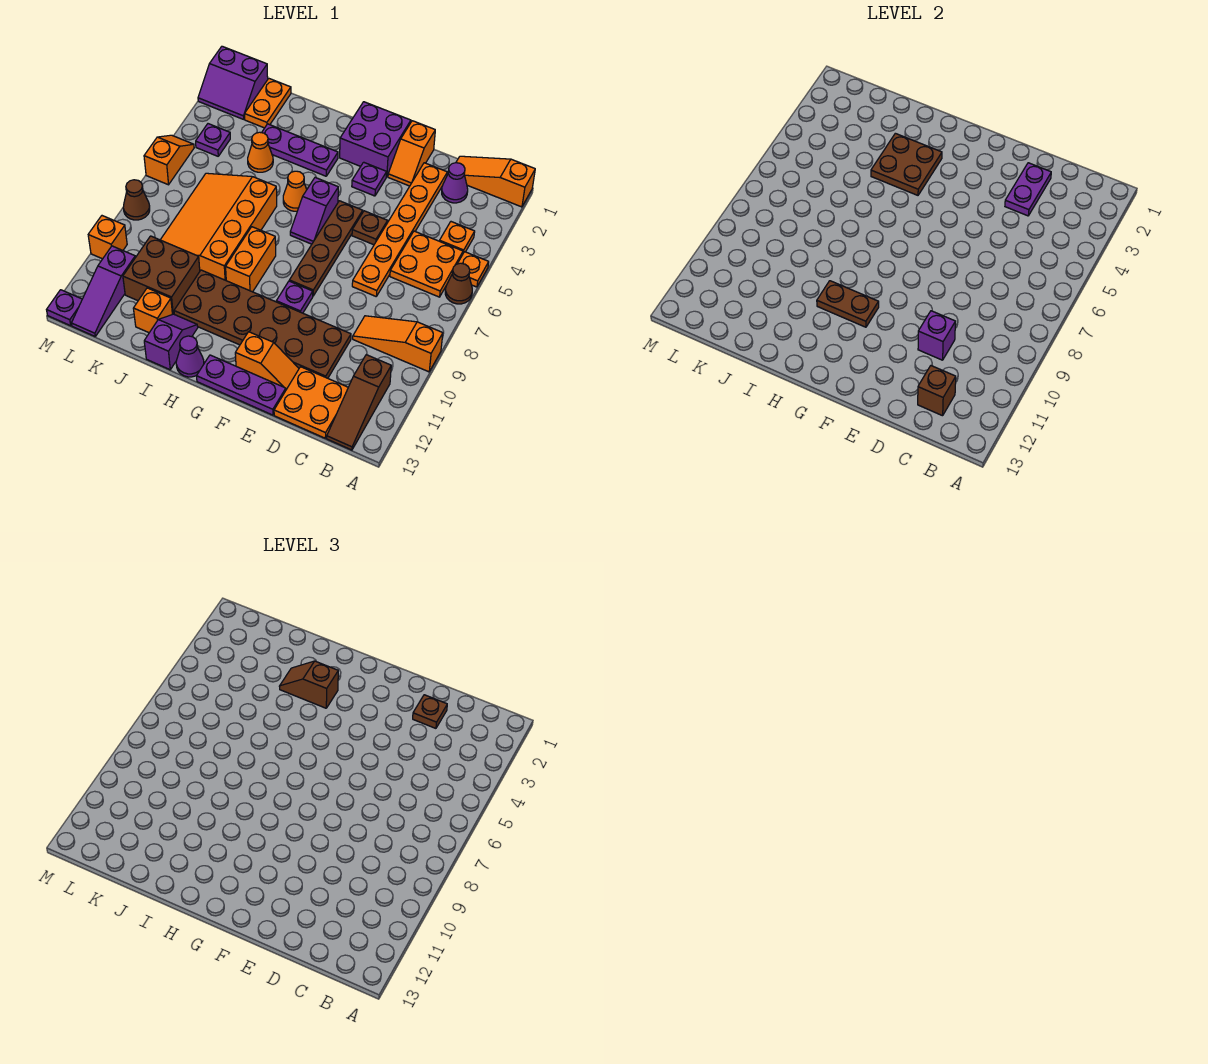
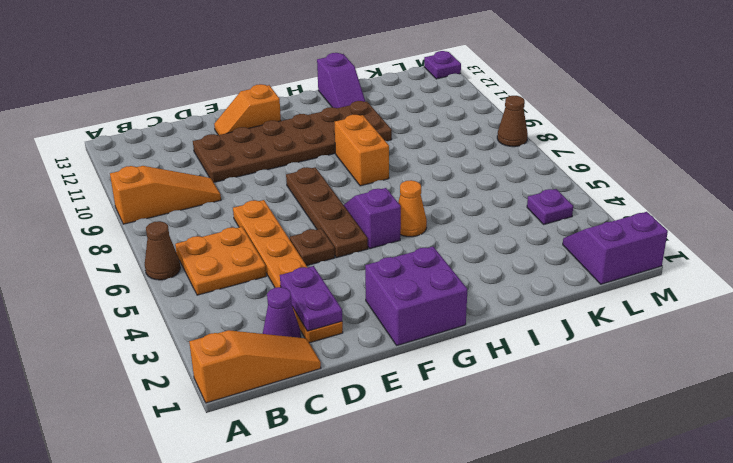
none -> orange 1x1 plate [458,252,489,287]
none -> orange 1x1 plate [440,222,475,253]
none -> brown 1x3 slope [327,355,391,450]
none -> orange 2x2 plate [274,367,348,438]

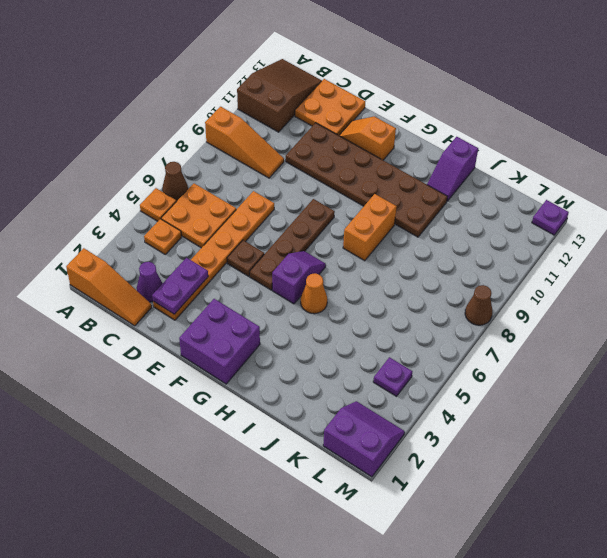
brown 2x3 slope [237,59,322,132] -> brown 1x3 slope [327,355,391,450]
none -> orange 1x2 slope [388,121,435,186]
none -> purple 1x3 plate [197,355,286,415]
none -> purple 1x1 plate [352,162,387,196]
none -> purple 1x1 plate [276,281,313,313]

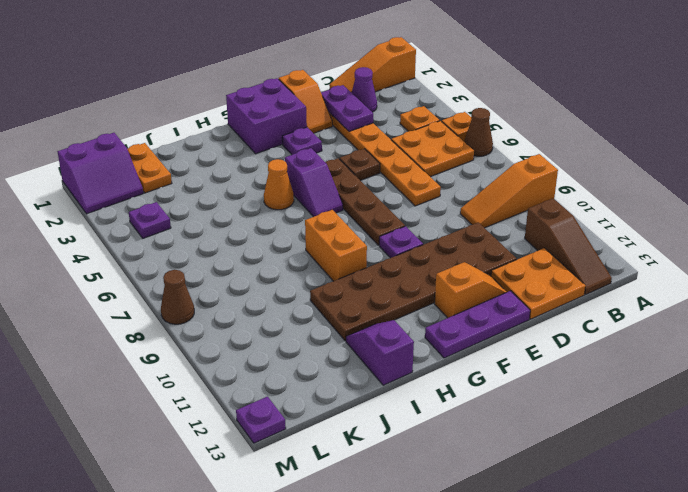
none -> purple 1x3 plate [262,124,338,176]
none -> purple 1x1 cone [176,336,204,377]
none -> orange 3x4 slope [161,173,277,280]
none -> orange 1x1 cone [248,132,273,172]

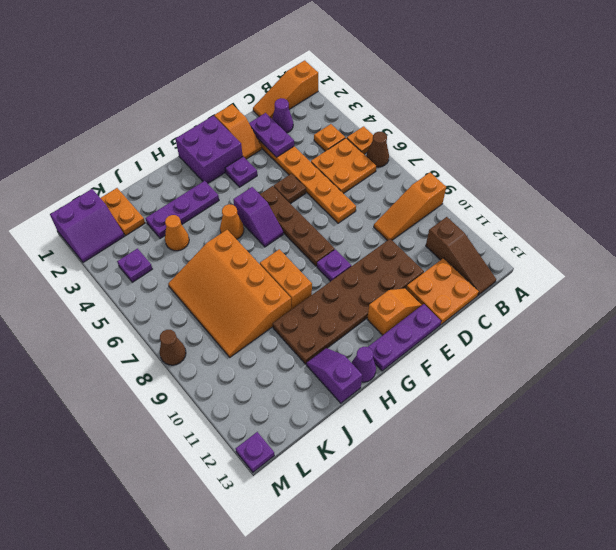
none -> brown 2x2 brick [123,236,200,314]
none -> orange 1x1 brick [133,288,172,333]
none -> purple 1x3 slope [72,246,135,336]
none -> orange 1x2 slope [144,135,194,185]

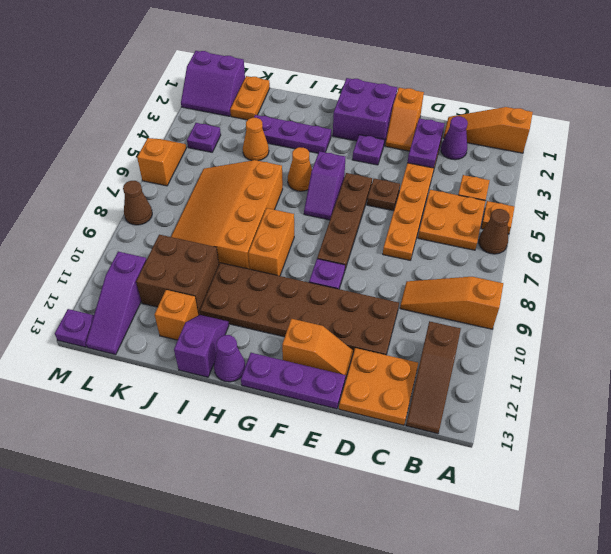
none -> orange 1x1 brick [88,216,127,259]
none -> brown 1x1 brick [918,366,956,416]
none -> purple 1x1 brick [918,311,955,360]
none -> brown 1x2 plate [817,281,879,327]

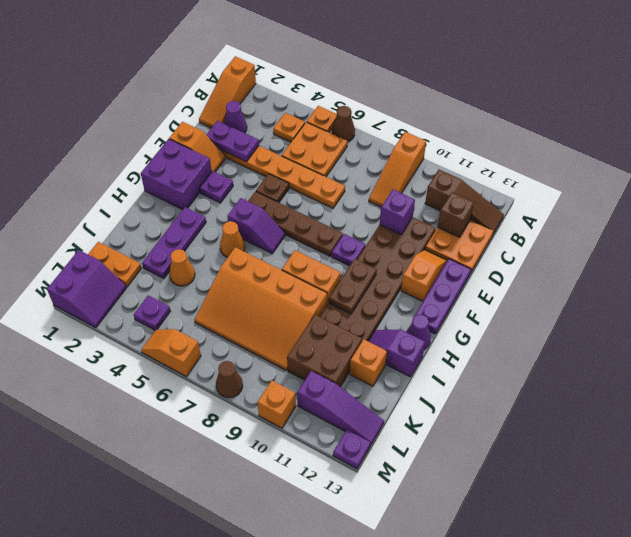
none -> brown 2x2 plate [871,133,942,195]
none -> brown 1x1 plate [413,695,447,728]
none -> brown 1x2 slope [279,661,338,708]

